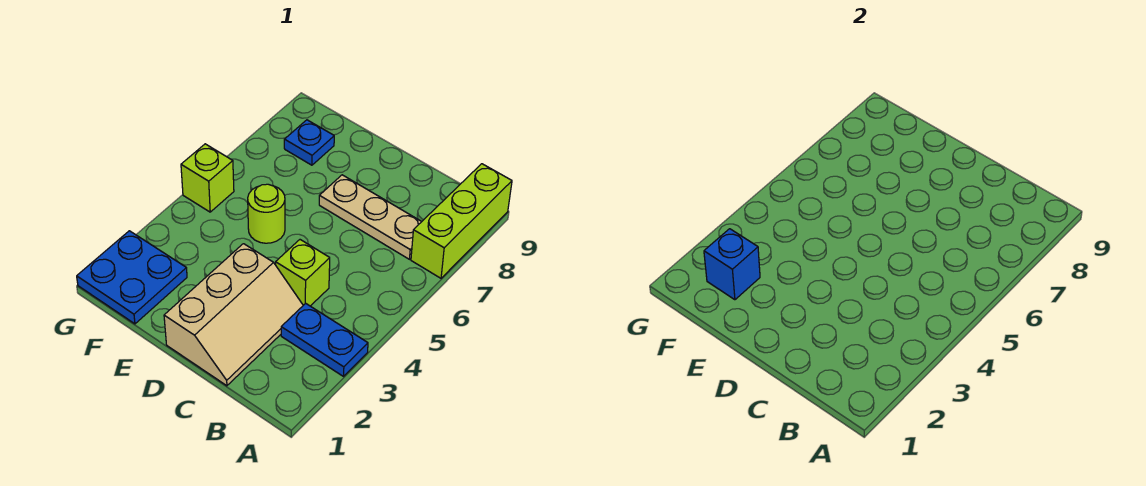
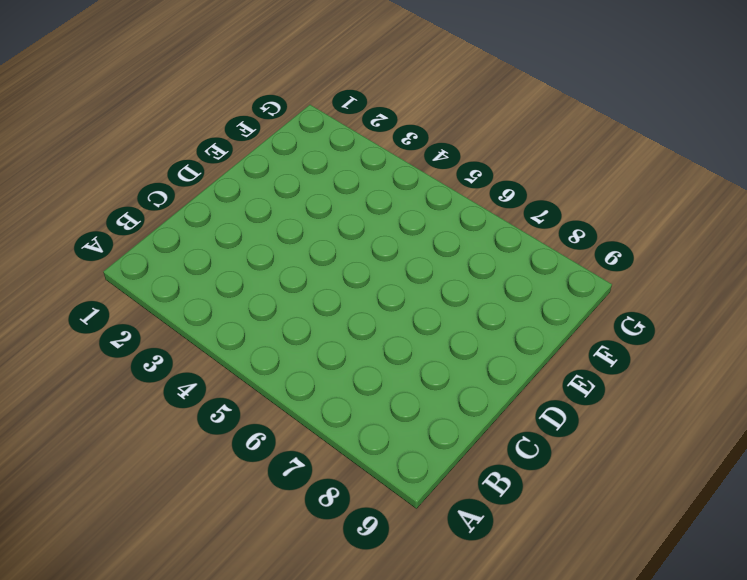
none -> blue 1x2 plate [281,303,368,376]
none -> lime 1x3 brick [411,164,512,278]

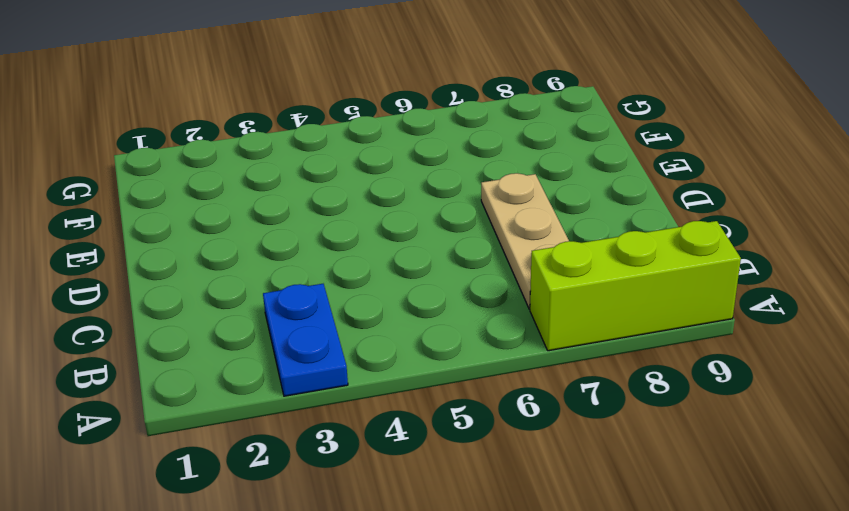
none -> tan 2x3 slope [164,244,303,386]
none -> lime 1x1 brick [276,240,330,306]

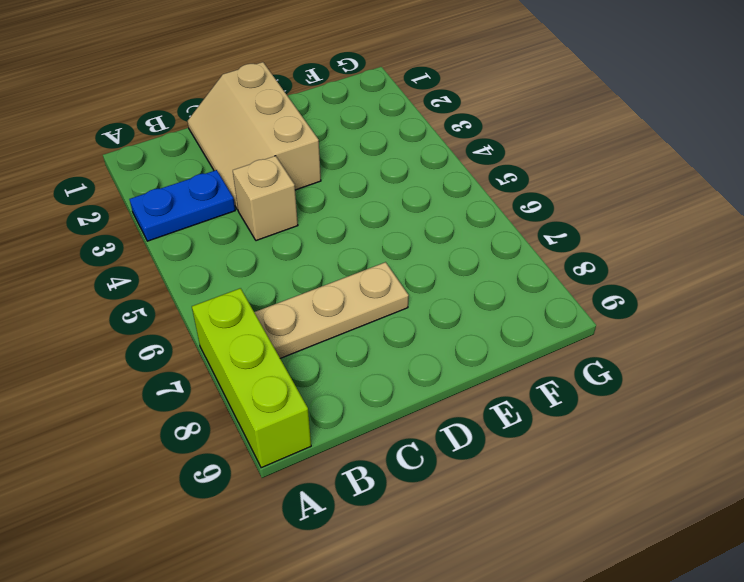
tan 1x1 brick [233,156,298,241] -> lime 1x1 brick [276,240,330,306]
none -> lime 1x1 round brick [248,184,285,243]
none -> blue 2x2 plate [77,231,187,324]

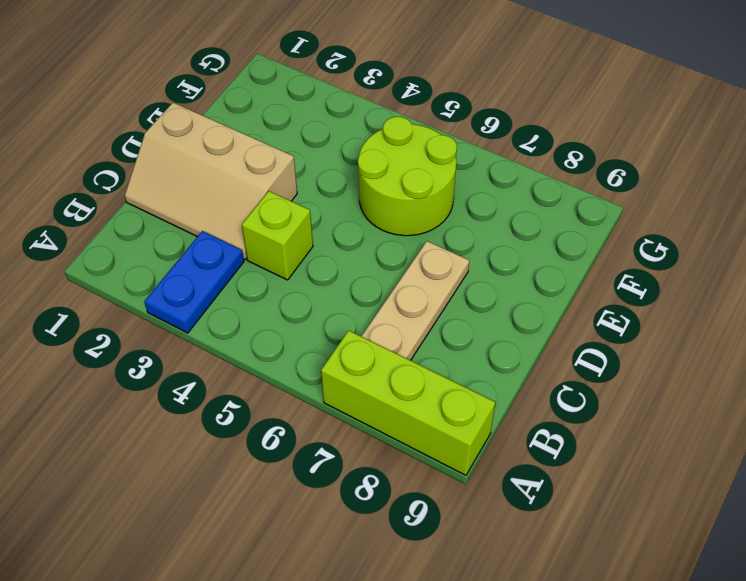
lime 2x2 round brick [358,117,457,236] -> lime 1x1 round brick [248,184,285,243]
none -> blue 2x2 plate [77,231,187,324]
none -> blue 1x1 plate [284,120,334,165]

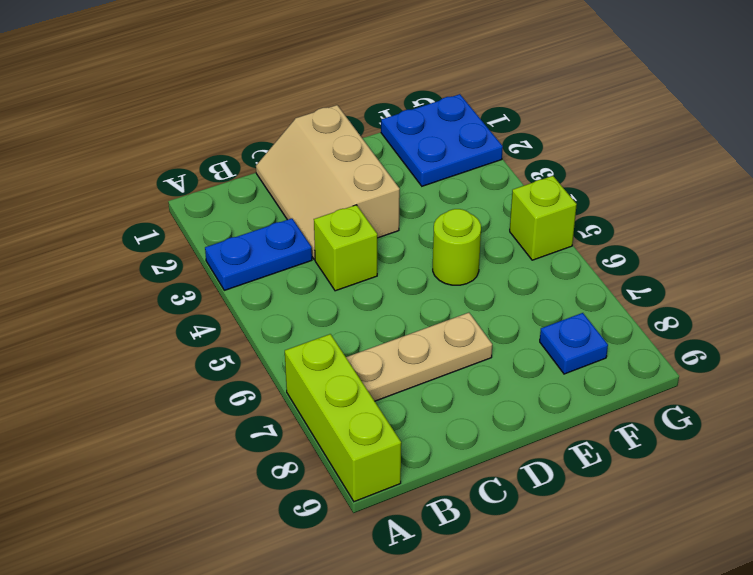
none -> blue 1x1 brick [704,229,760,300]

